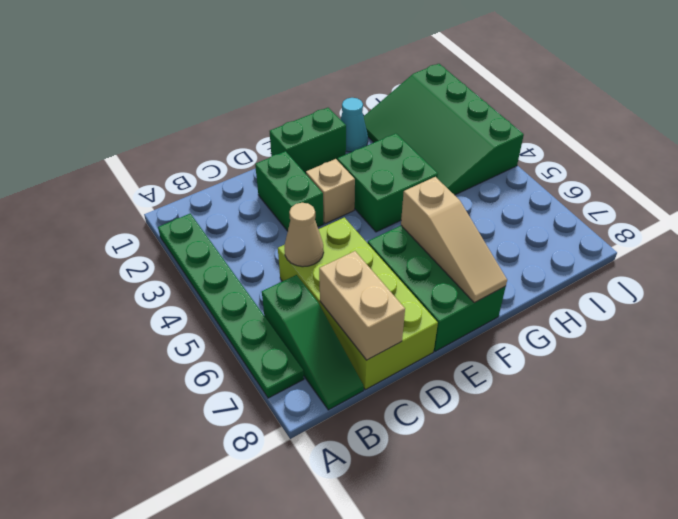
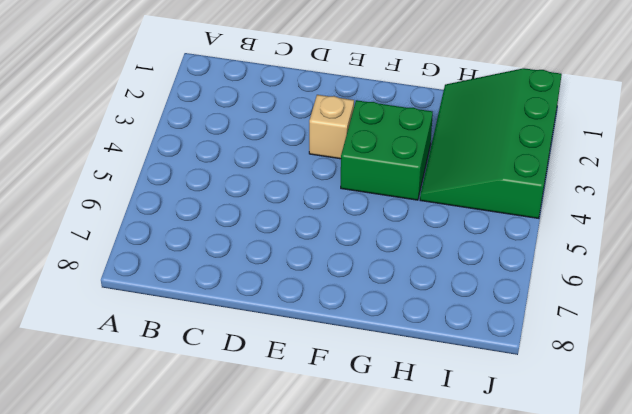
none -> green 1x6 plate [158,214,304,398]
none -> green 1x3 slope [262,275,364,410]
none -> lime 2x4 brick [278,218,438,390]

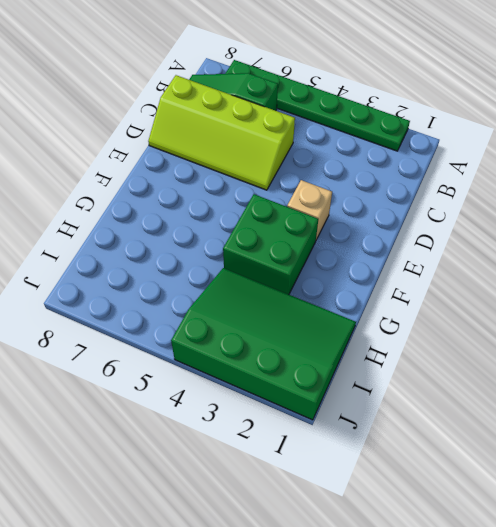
lime 2x4 slope [148,75,295,190] -> lime 2x4 brick [278,218,438,390]
none -> green 1x2 brick [255,151,324,231]
none -> green 1x2 brick [270,108,346,173]
none -> green 2x3 brick [368,226,506,351]

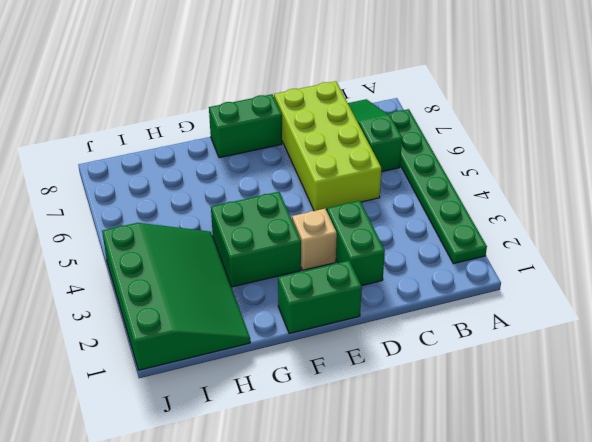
green 1x2 brick [209,94,282,158] -> green 2x3 brick [368,226,506,351]
none -> cyan 1x1 cone [340,98,368,152]
none -> tan 1x1 cone [284,203,324,267]
none -> tan 1x2 brick [319,251,405,360]

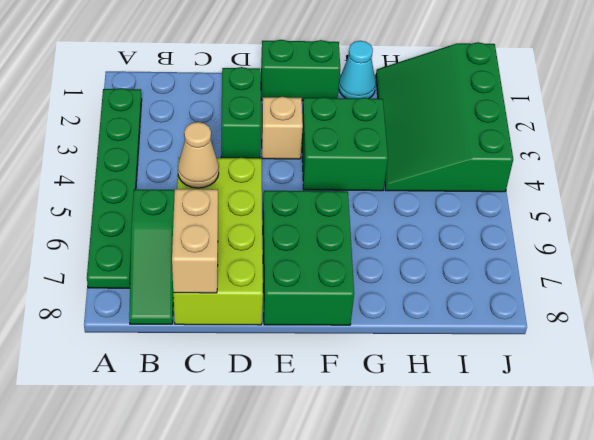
none -> tan 1x3 slope [401,177,507,303]

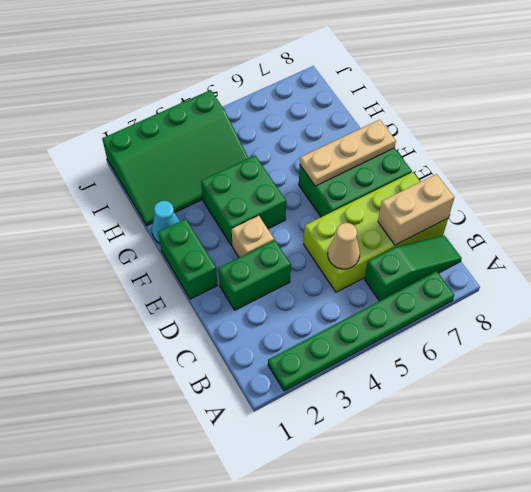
tan 1x3 plate [300,120,396,186] -> tan 1x3 slope [401,177,507,303]

